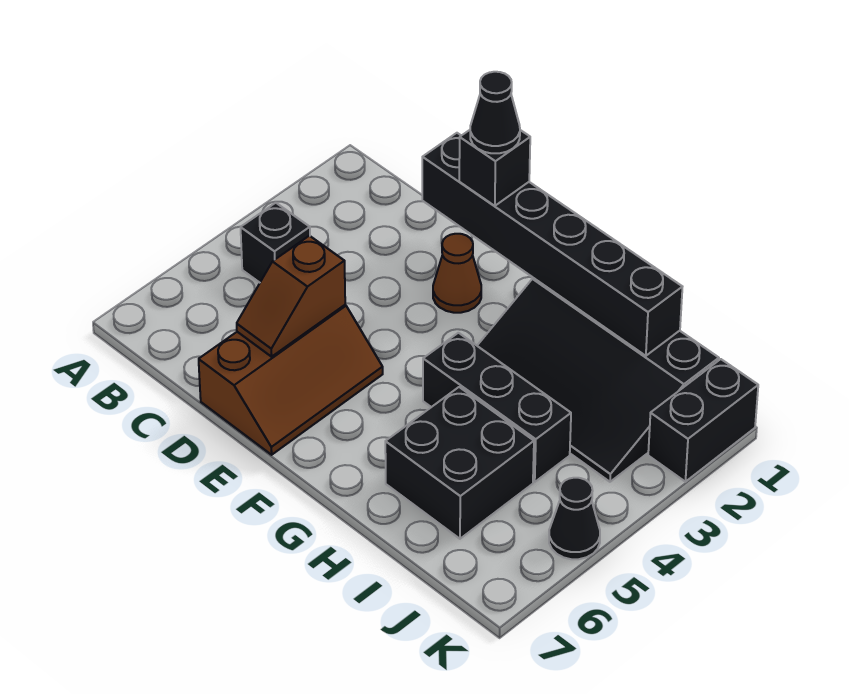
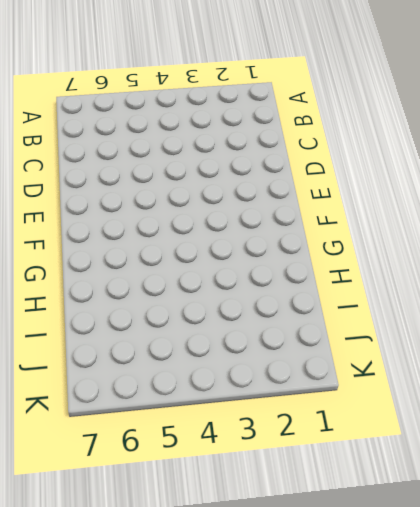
none -> black 1x1 brick [241,203,310,283]
none -> brown 2x3 slope [199,305,383,455]
none -> brown 1x1 cone [433,234,481,313]

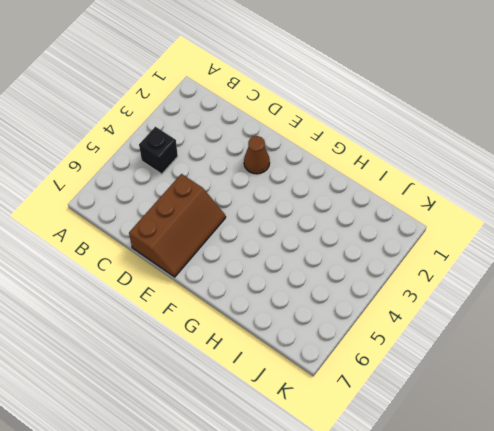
none -> black 3x4 slope [477,278,719,482]
none -> black 1x3 brick [423,333,571,482]
none -> black 2x2 brick [385,387,534,539]

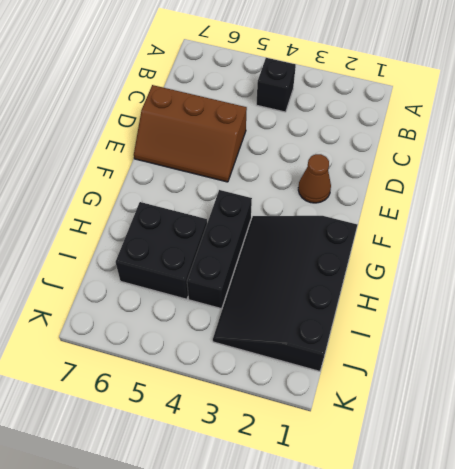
none -> black 1x2 brick [648,359,758,482]
none -> black 1x1 cone [549,478,600,559]
none -> black 1x6 brick [422,133,682,356]

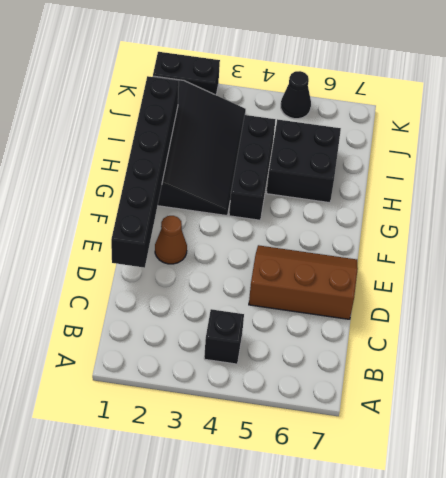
none -> brown 1x2 slope [237,236,345,357]
none -> black 1x1 brick [459,130,530,206]
none -> black 1x1 cone [470,72,520,153]

